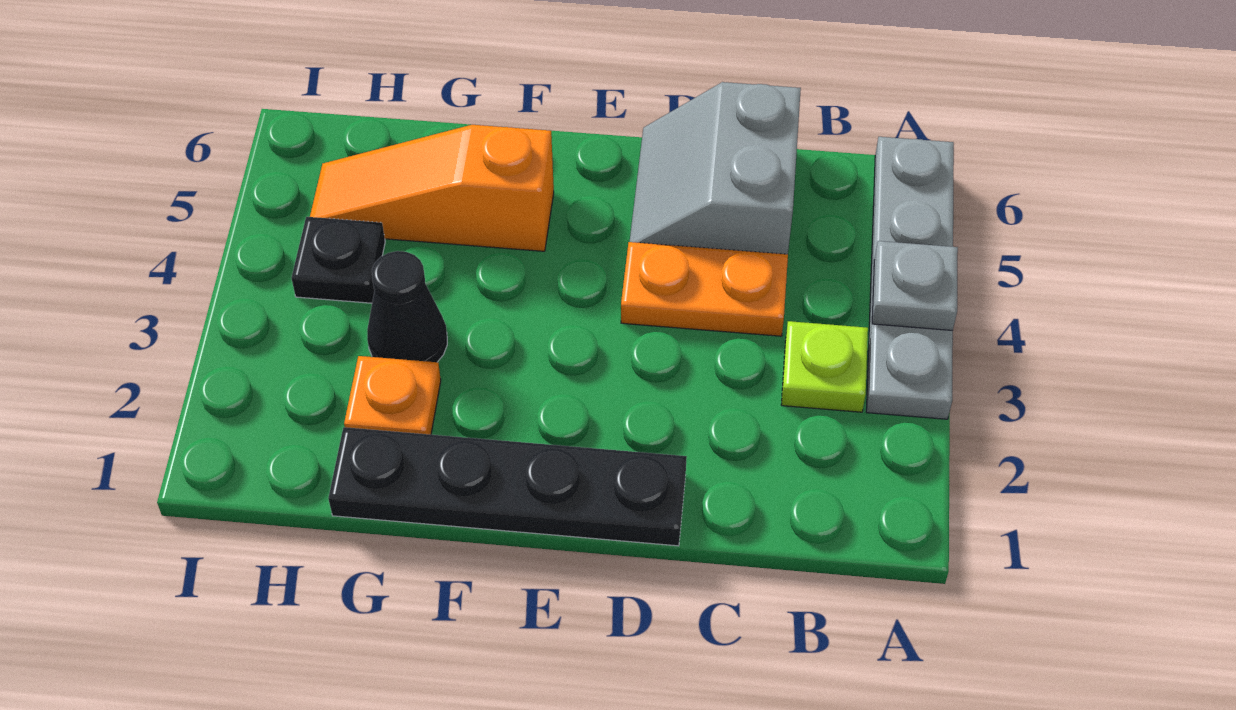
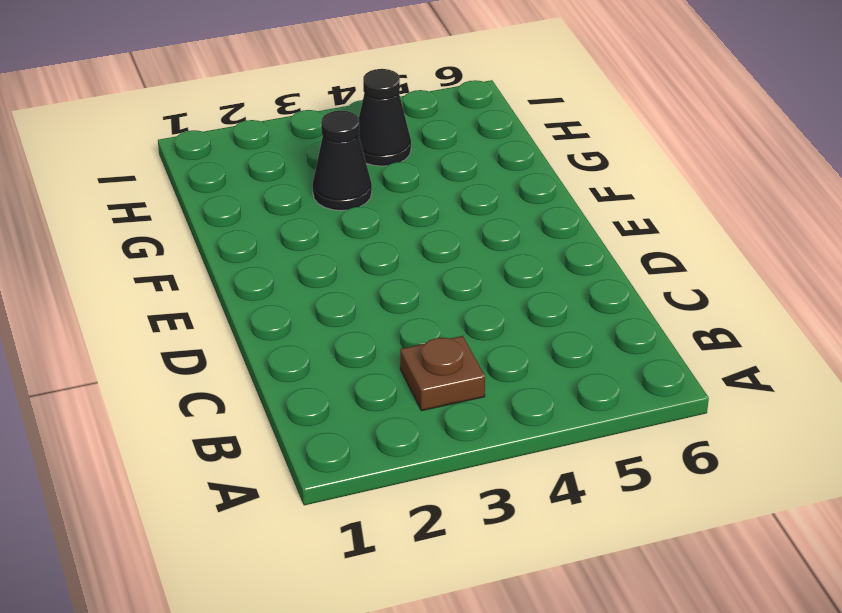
brown 1x1 plate [400,336,485,411] -> lime 1x1 plate [781,321,868,412]
black 1x1 cone [359,69,411,166] -> black 1x1 plate [291,217,385,303]
none -> grey 1x4 plate [866,137,954,419]
none -> orange 1x2 plate [621,242,788,336]

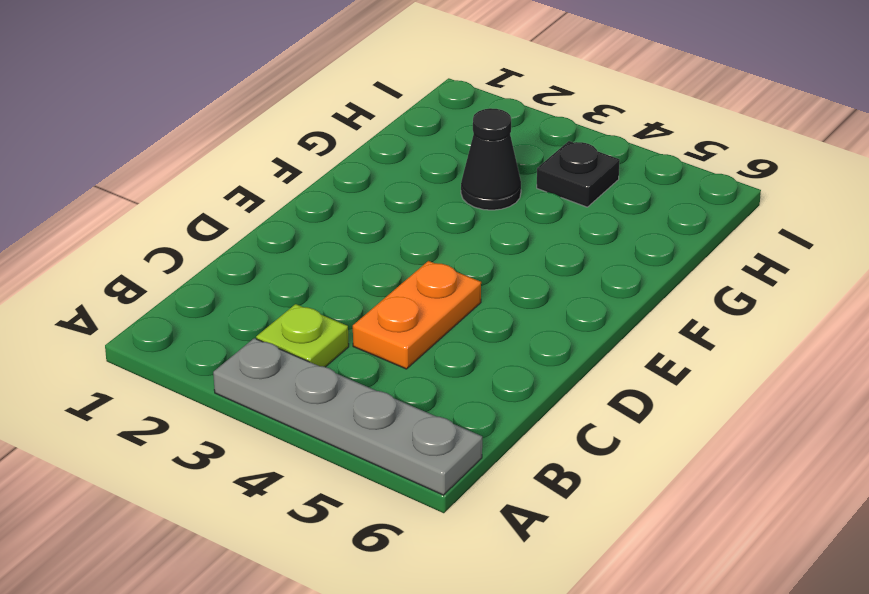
none -> grey 2x2 slope [630,82,801,254]
none -> black 1x4 plate [328,427,687,546]

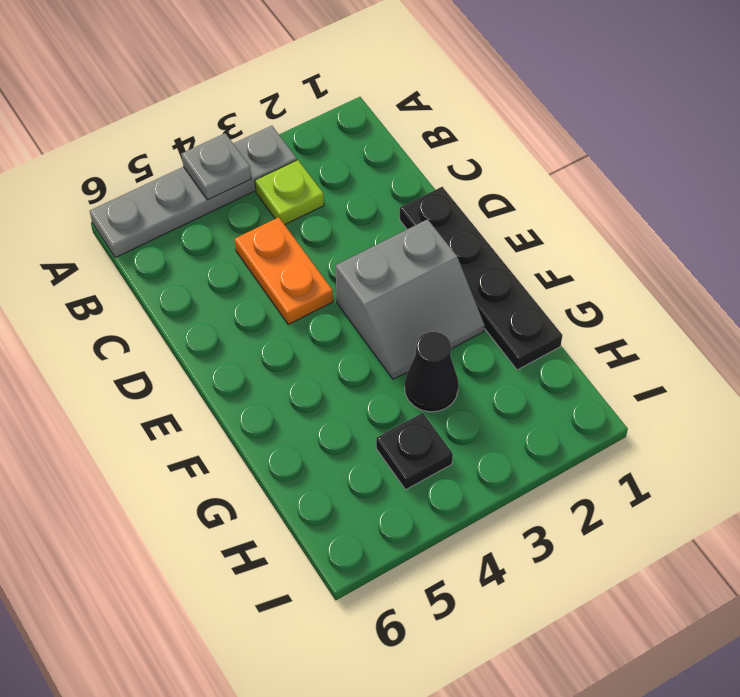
grey 2x2 slope [336,219,484,379] -> grey 2x2 slope moved to [630,82,801,254]
none -> orange 1x3 slope [310,125,554,251]
none -> orange 1x1 plate [344,356,441,435]

